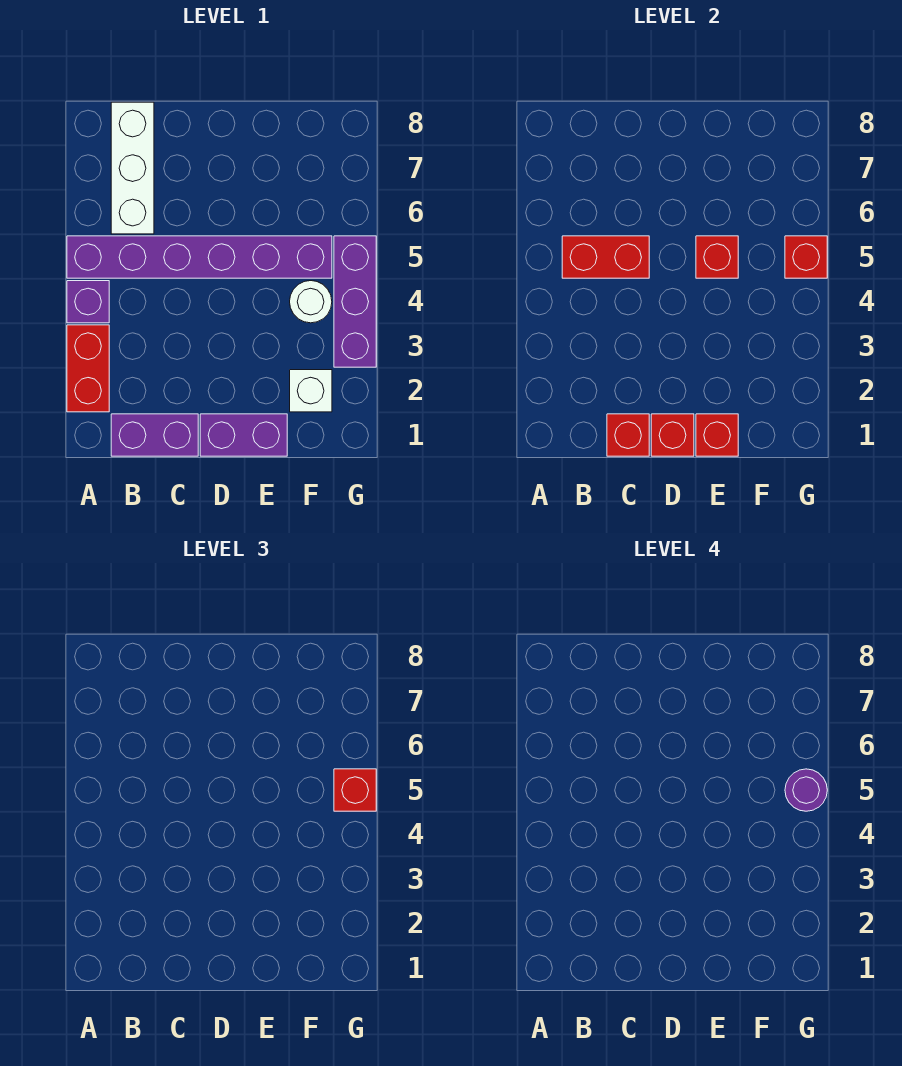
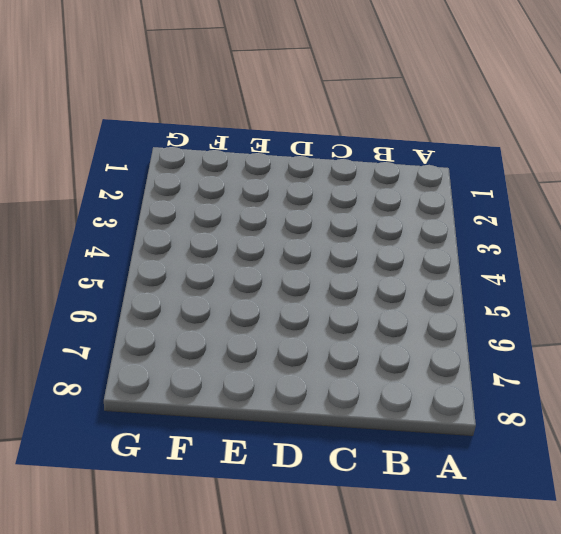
none -> red 1x2 brick [67,325,109,412]
none -> purple 1x1 brick [67,281,109,323]
none -> purple 1x6 brick [67,236,332,278]

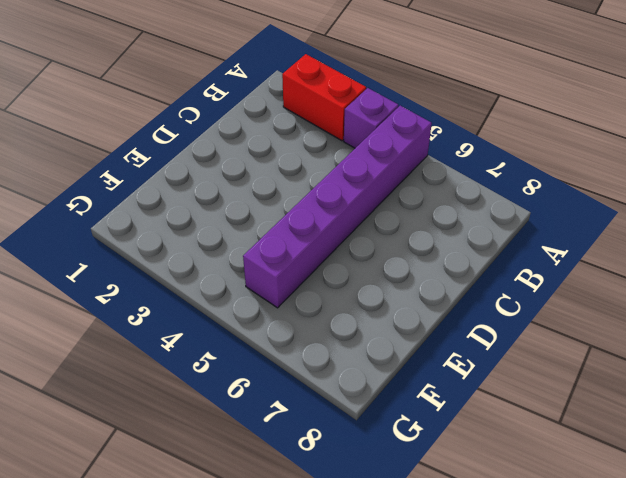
none -> purple 1x2 brick [111,414,198,456]
none -> white 1x3 brick [111,102,154,234]
none -> purple 1x2 brick [200,414,287,456]

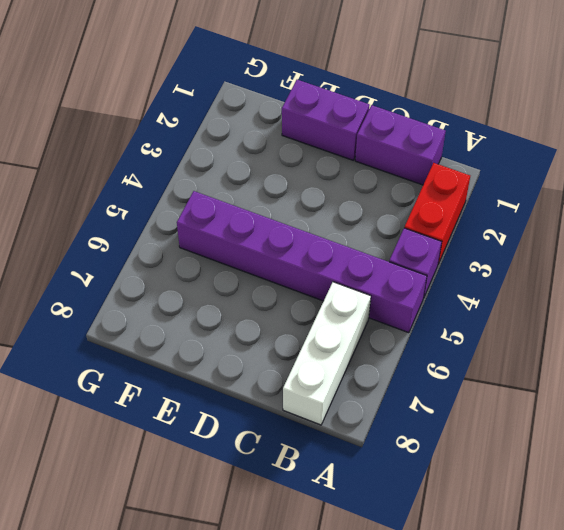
none -> white 1x1 brick [290,370,332,412]
none -> white 1x1 round brick [290,281,332,323]
none -> purple 1x3 brick [334,236,376,367]

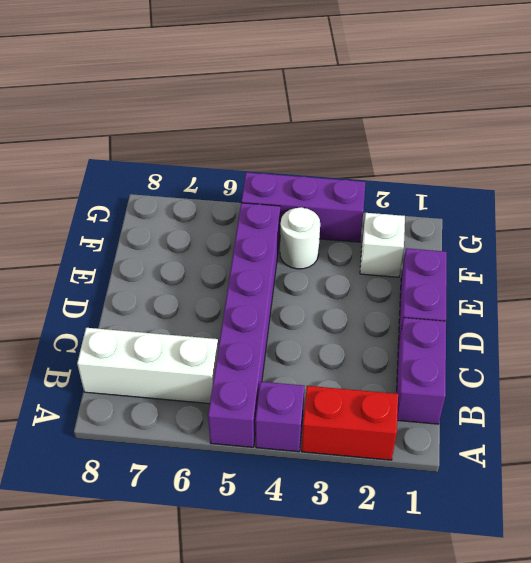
none -> red 1x2 brick [562,236,649,278]
none -> red 1x1 brick [607,414,649,456]
none -> red 1x1 brick [651,414,694,456]

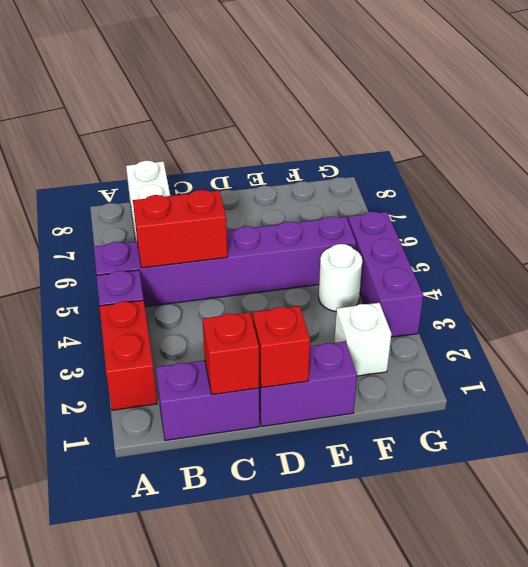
none -> red 1x1 brick [696,414,738,456]
none -> red 1x1 brick [696,236,738,278]
none -> red 1x1 brick [785,236,827,278]

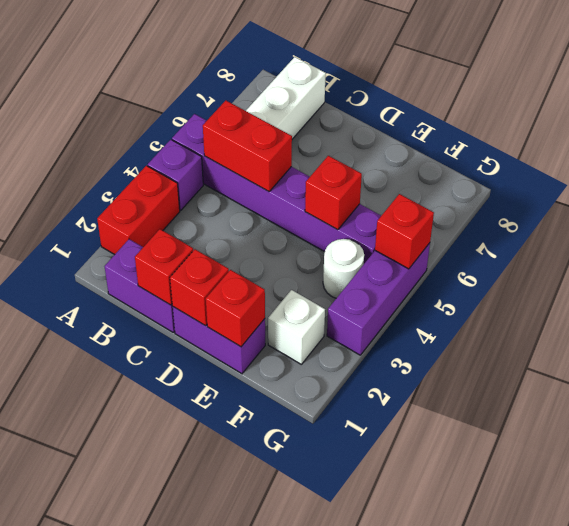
none -> red 1x1 brick [334,769,376,811]
none -> purple 1x1 round brick [785,769,827,811]

